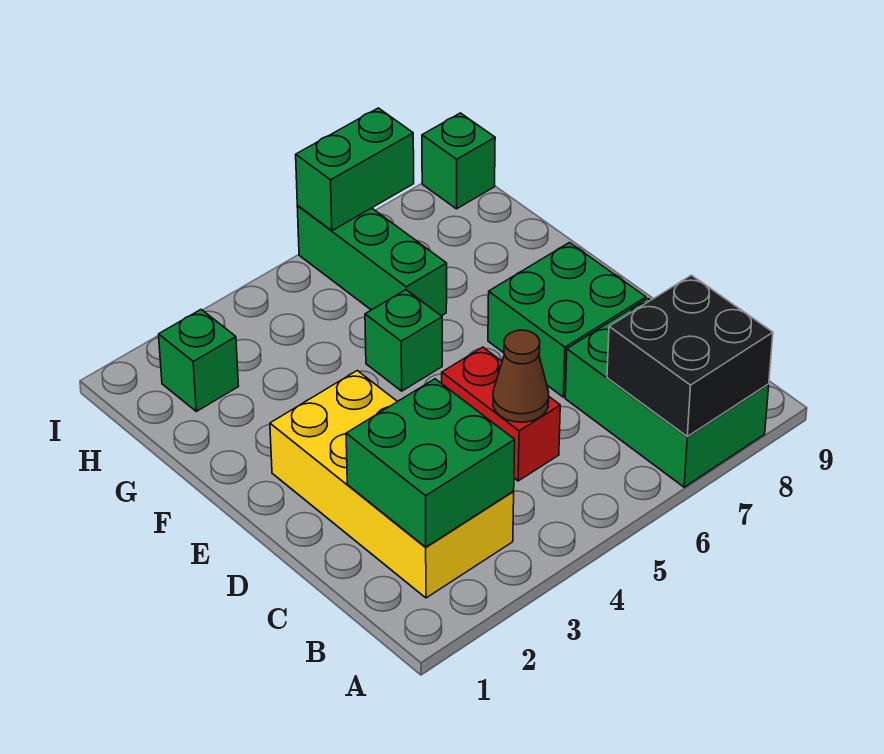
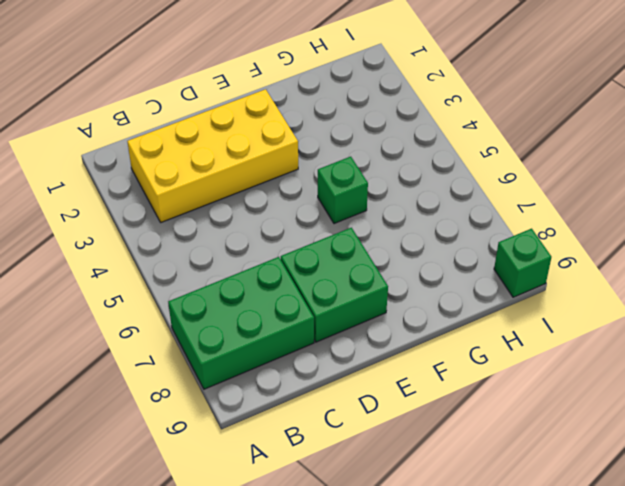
none -> red 1x2 brick [442,347,560,481]
none -> green 1x3 brick [297,206,447,316]
none -> green 1x1 brick [159,310,239,411]

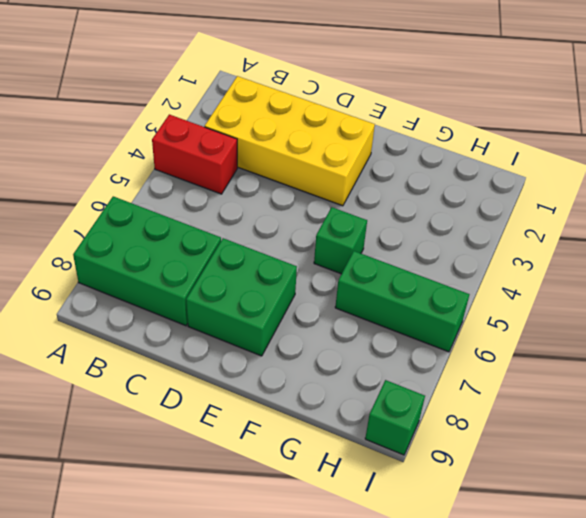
red 1x2 brick [152,114,237,194] -> red 1x2 brick moved to [442,347,560,481]
none -> green 1x1 brick [159,310,239,411]
none -> black 2x2 brick [607,275,773,436]
none -> green 2x2 brick [346,379,515,547]

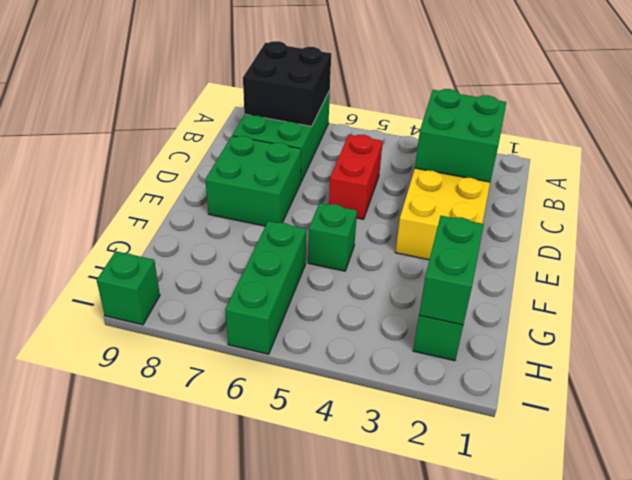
green 1x2 brick [419,216,484,325] -> green 1x2 brick turned to [296,108,414,231]
none -> brown 1x1 cone [493,330,549,422]

